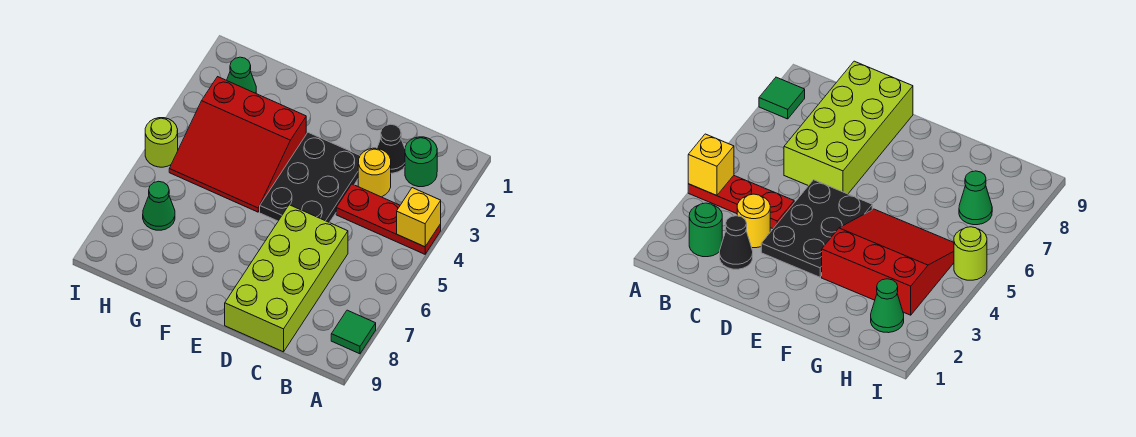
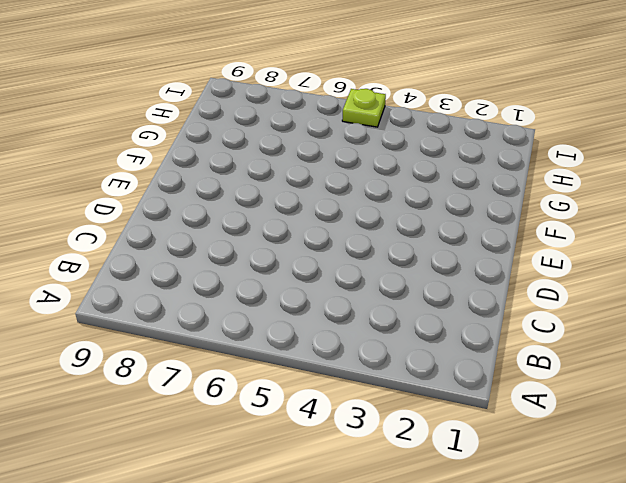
lime 1x1 plate [342,89,386,127] -> lime 1x1 round brick [145,118,178,167]
none -> red 1x3 plate [336,184,441,254]
none -> green 1x1 tile [331,310,376,354]
none -> green 1x1 round brick [405,137,437,187]

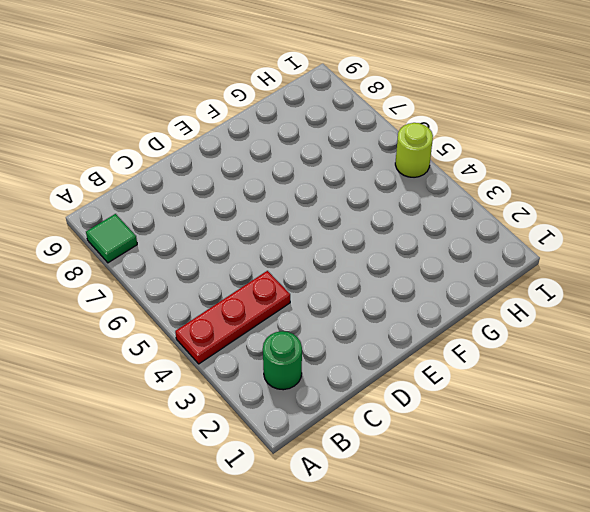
none -> black 1x1 cone [377,124,405,173]
none -> yellow 1x1 round brick [358,148,391,197]
none -> lime 2x4 brick [225,205,348,352]

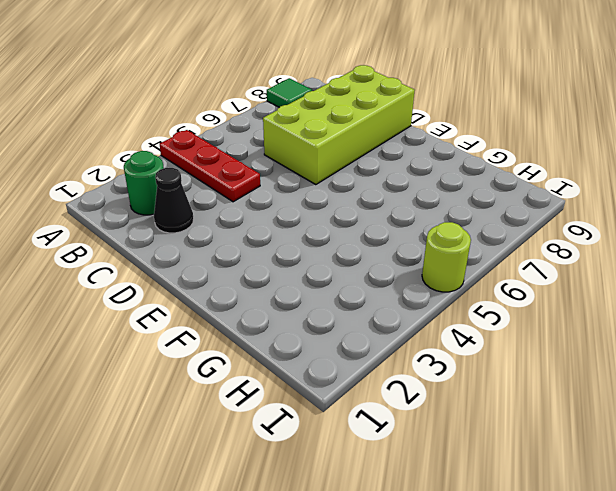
none -> yellow 1x1 round brick [358,148,391,197]
none -> black 2x3 plate [260,132,360,222]
none -> red 3x3 slope [169,77,306,212]

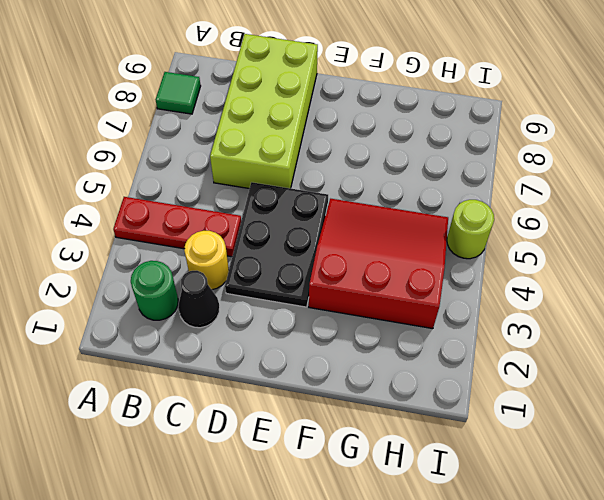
none -> green 1x1 cone [227,57,256,93]
none -> green 1x1 cone [143,181,175,230]
none -> yellow 1x1 brick [397,188,441,247]

